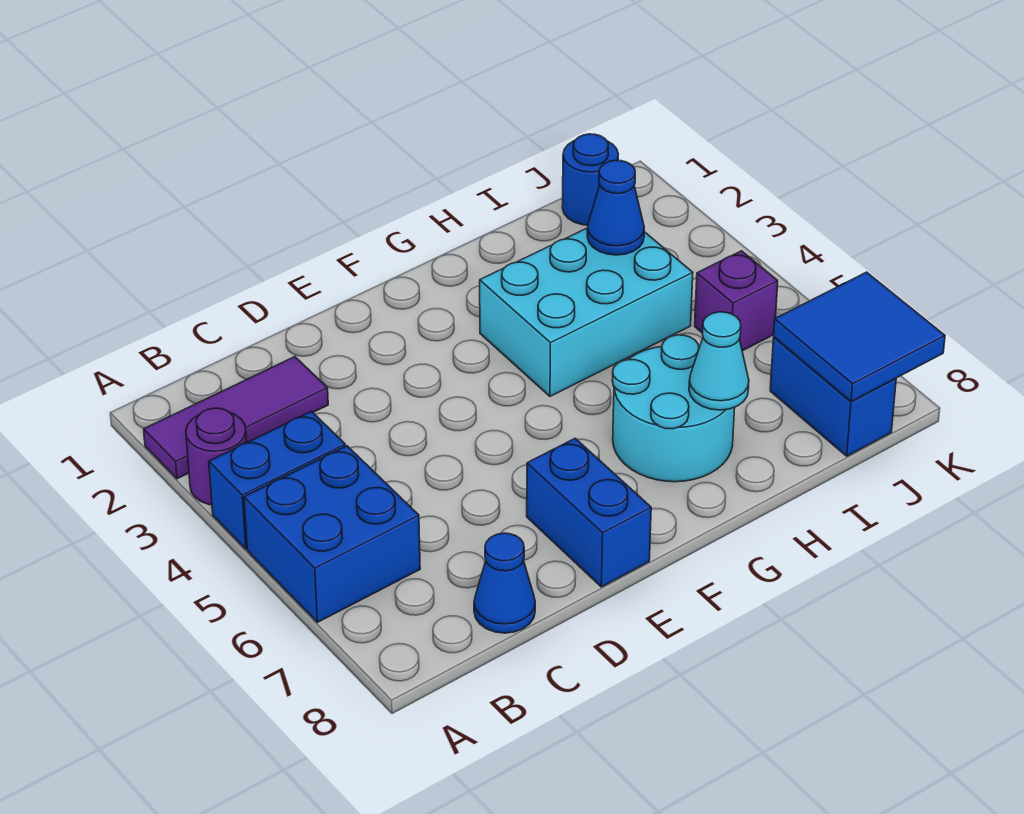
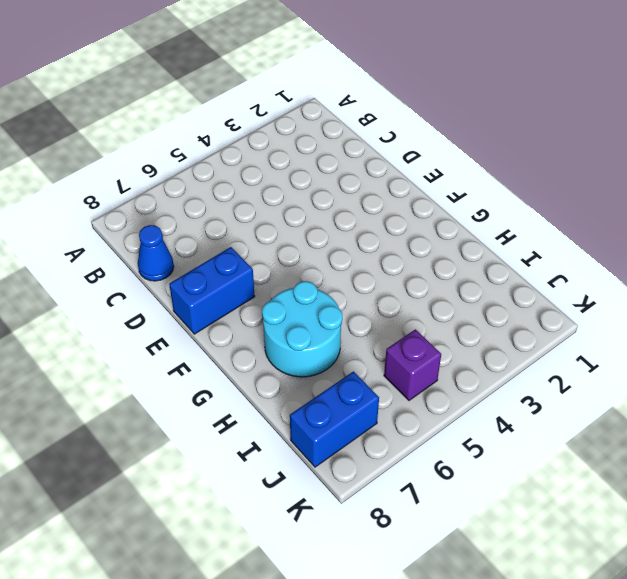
none -> purple 1x3 tile [144,357,328,479]
none -> purple 1x1 round brick [186,408,247,505]
none -> blue 1x2 brick [209,411,346,549]

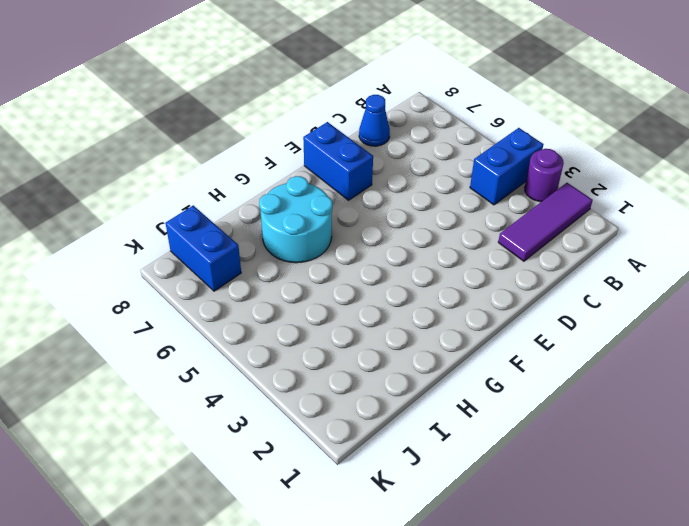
none -> blue 2x2 brick [244,446,420,622]
none -> cyan 2x3 brick [480,228,693,396]
none -> blue 1x1 round brick [562,134,618,225]

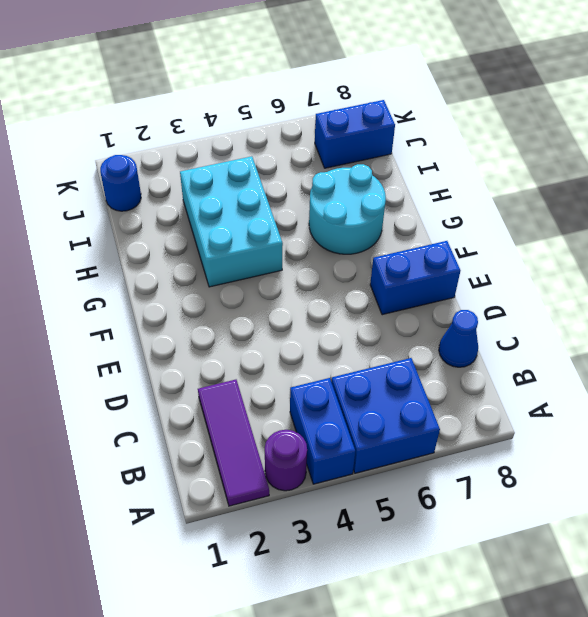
none -> purple 1x1 brick [695,251,778,351]
none -> cyan 1x1 cone [689,312,749,410]
none -> blue 1x1 cone [587,160,644,255]

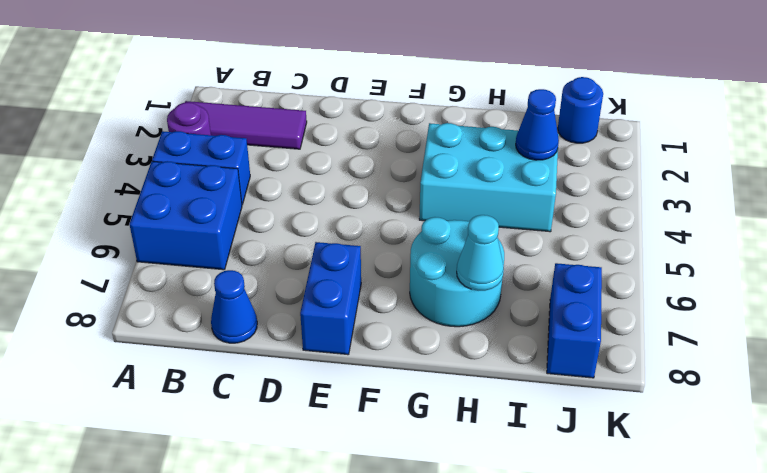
none -> purple 1x1 brick [695,251,778,351]
none -> blue 2x2 tile [774,272,945,402]

